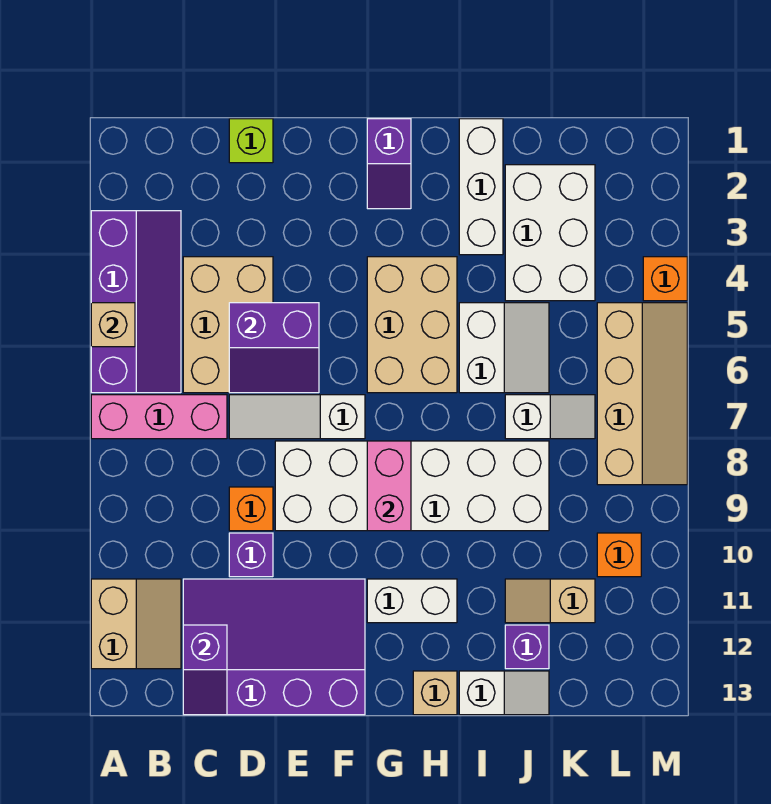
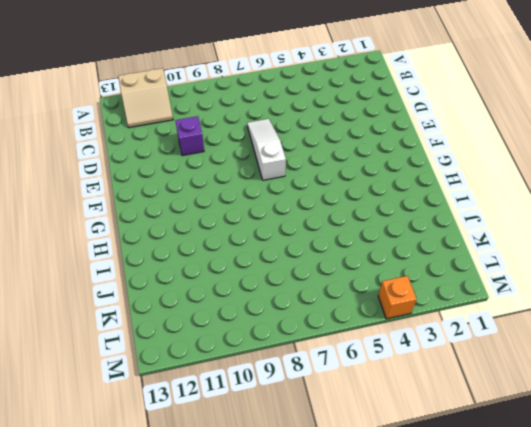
none -> purple 2x4 slope [91,211,181,393]
none -> pink 1x3 brick [91,395,227,439]
none -> tan 2x3 brick [183,257,273,393]

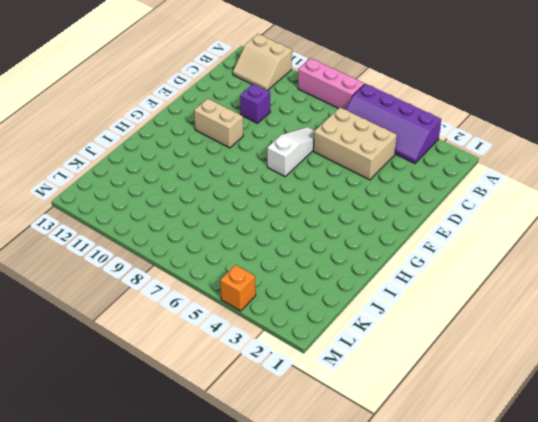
pink 1x3 brick [298,58,364,110] -> pink 1x3 brick turned to [91,395,227,439]
tan 1x2 brick [194,99,243,148] -> purple 3x4 slope [183,579,365,715]
none -> lime 1x1 brick [229,119,273,163]
none -> orange 1x1 brick [229,487,273,531]
none -> white 2x6 brick [275,441,549,531]

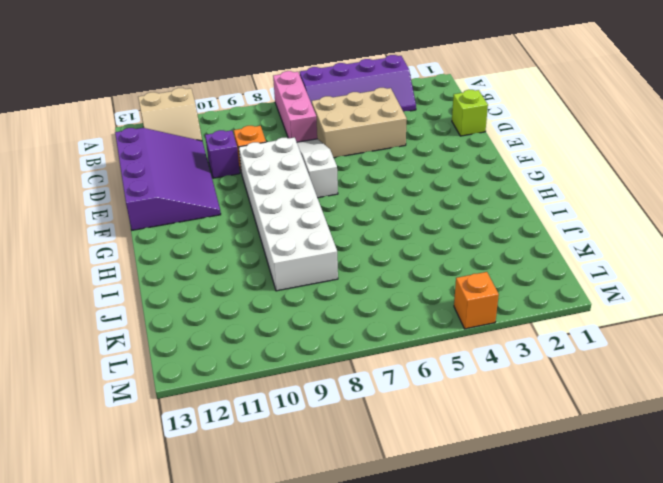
none -> purple 1x2 slope [367,119,411,209]
none -> tan 2x3 brick [367,257,457,393]
none -> white 1x2 brick [367,579,457,623]

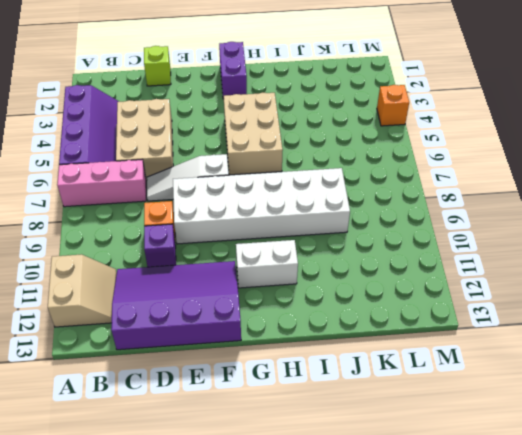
purple 1x2 brick [219,42,247,99] -> purple 1x2 slope [367,119,411,209]
none -> tan 1x1 brick [413,671,457,715]
none -> white 1x3 brick [459,119,503,255]
none -> white 2x2 slope [459,303,549,393]

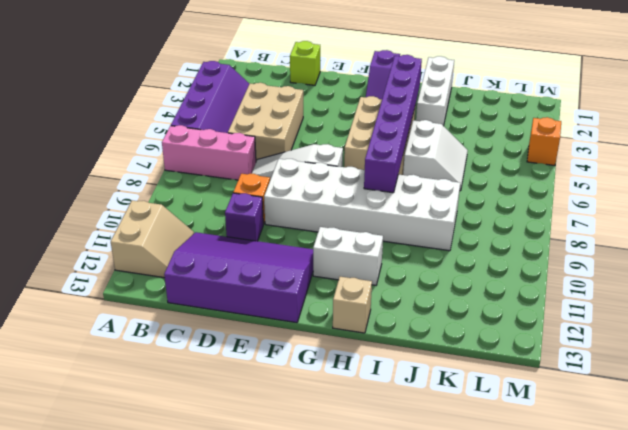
purple 1x6 brick [364,55,422,193] -> none
none -> white 1x2 slope [459,671,549,715]
none -> white 2x3 brick [505,165,595,301]
none -> white 1x2 slope [505,395,595,439]

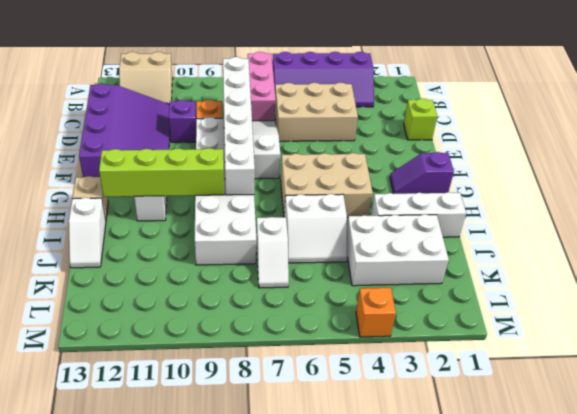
white 1x6 brick [223,57,255,195] -> pink 1x2 brick [367,441,411,531]
lime 1x4 brick [99,148,224,197] -> none
none -> tan 1x2 slope [505,579,595,623]
none -> purple 1x1 brick [505,625,549,669]
none -> tan 2x4 slope [597,303,687,485]

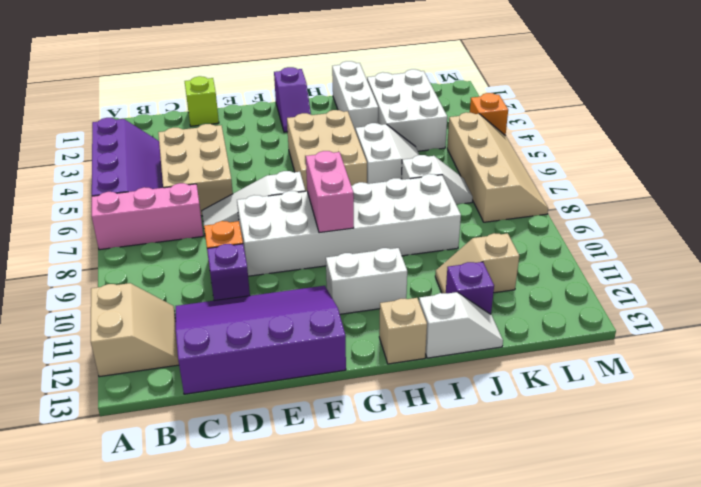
none -> orange 1x1 brick [597,533,641,577]
none -> tan 1x1 brick [91,303,135,347]
none -> purple 1x2 slope [183,625,227,715]

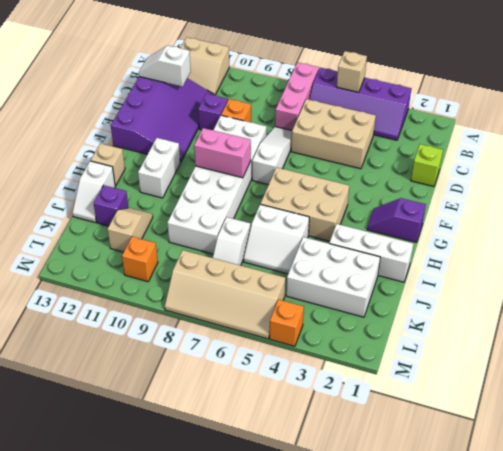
white 1x2 slope [139,46,191,87] -> purple 1x2 slope [183,625,227,715]
none -> purple 2x2 slope [229,303,319,393]

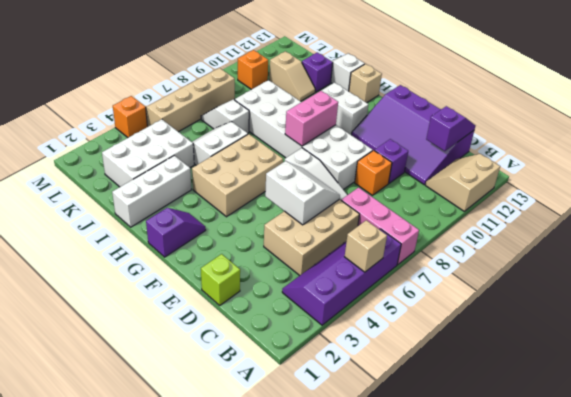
white 2x2 slope [265,161,340,225] -> purple 2x2 slope [229,303,319,393]

